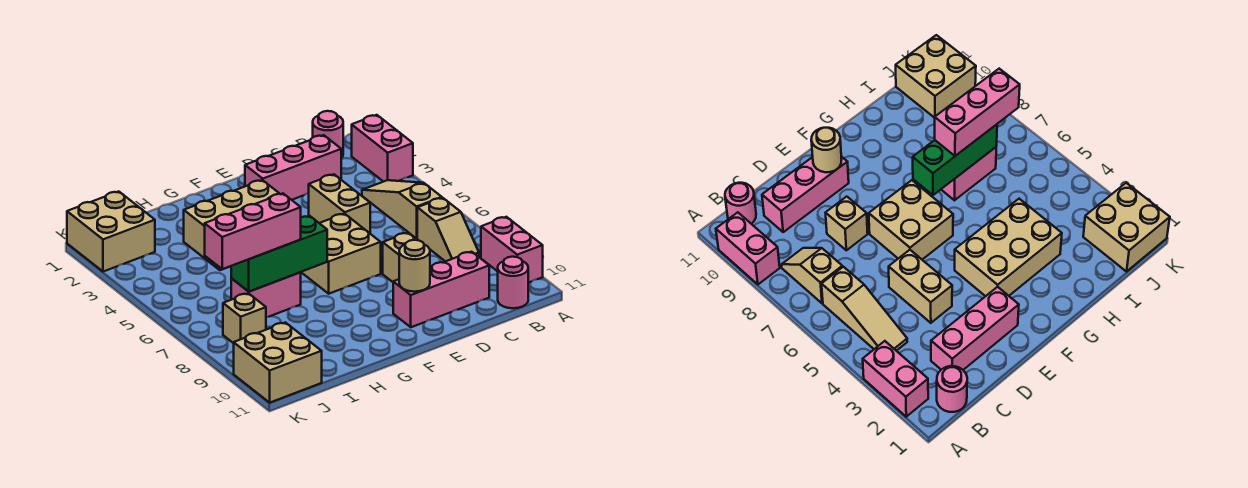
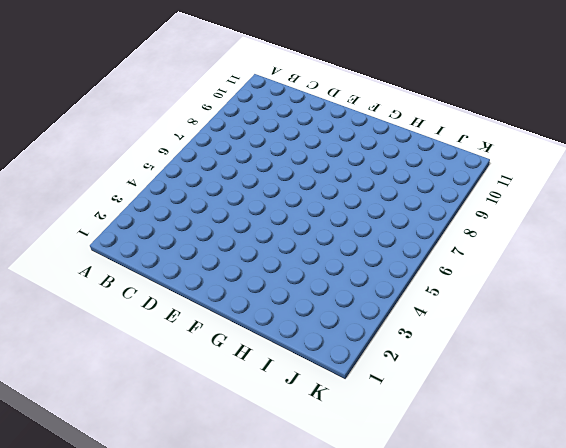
none -> pink 1x2 brick [352,115,413,182]
none -> pink 1x2 brick [481,217,543,283]
none -> pink 1x1 round brick [313,111,343,158]

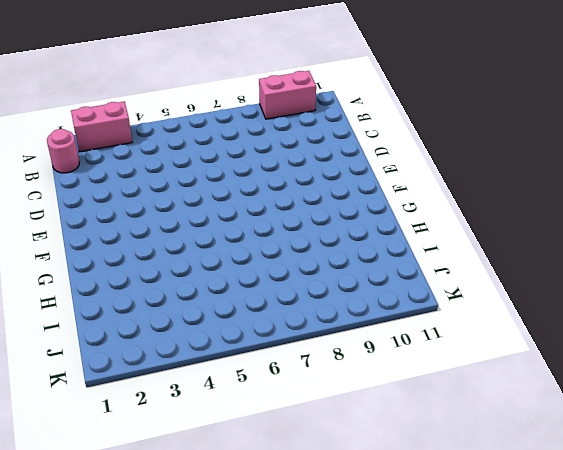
none -> tan 1x3 slope [362,180,442,239]
none -> tan 1x2 slope [417,198,479,261]
none -> pink 1x1 round brick [498,257,528,308]

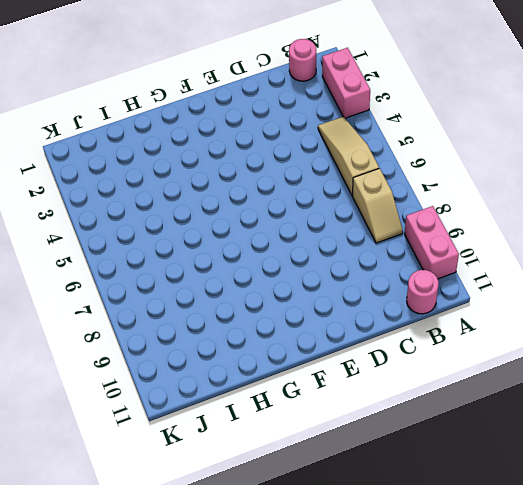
none -> pink 1x3 brick [245,135,341,200]
none -> pink 1x3 brick [393,252,489,327]
none -> tan 1x2 brick [309,174,370,233]

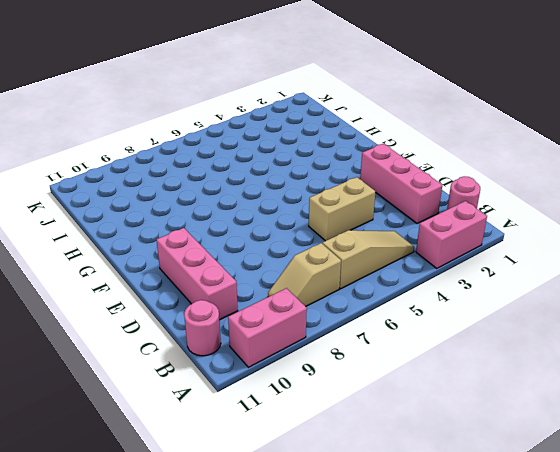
none -> tan 1x1 brick [383,233,417,282]
none -> tan 2x2 brick [301,214,381,294]
none -> tan 2x3 brick [184,180,280,270]

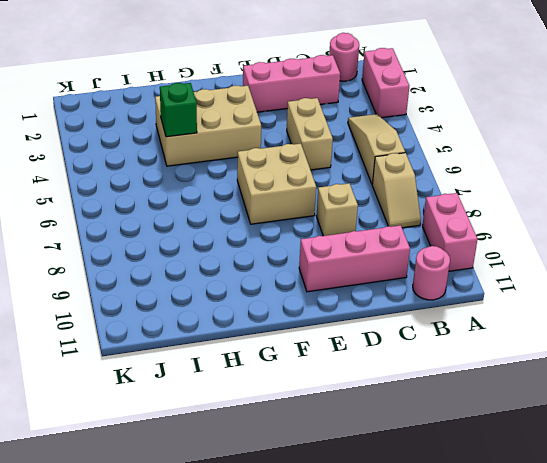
green 1x1 brick [160,83,197,137] -> none
none -> pink 1x2 brick [231,272,301,317]
none -> tan 2x2 brick [67,191,155,272]
none -> tan 1x1 brick [223,293,266,343]

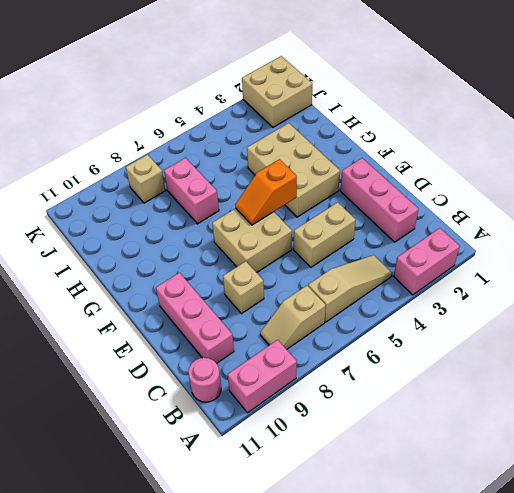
orange 1x2 slope [235,159,297,225] -> none
none -> pink 1x1 round brick [313,111,343,158]
none -> tan 2x2 brick [234,322,322,402]
none -> tan 1x1 round brick [399,240,430,292]

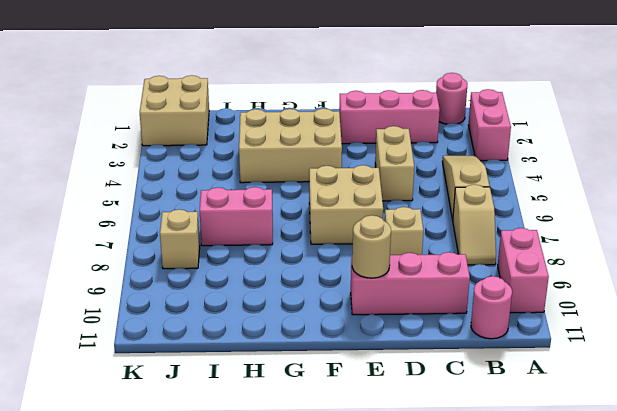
none -> tan 2x2 brick [234,322,322,402]
none -> green 1x3 brick [231,216,327,292]
none -> pink 1x3 brick [205,194,301,269]

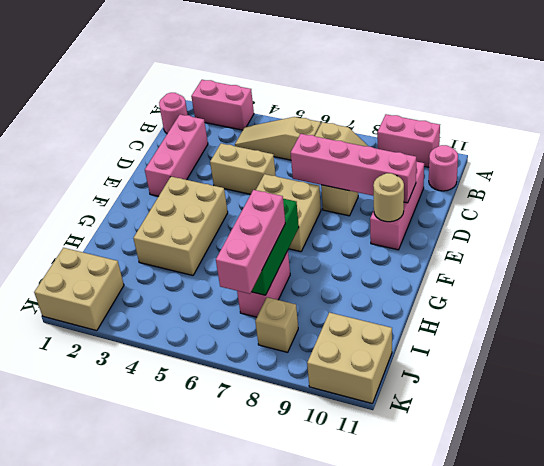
pink 1x4 brick [291,134,416,203] -> none

